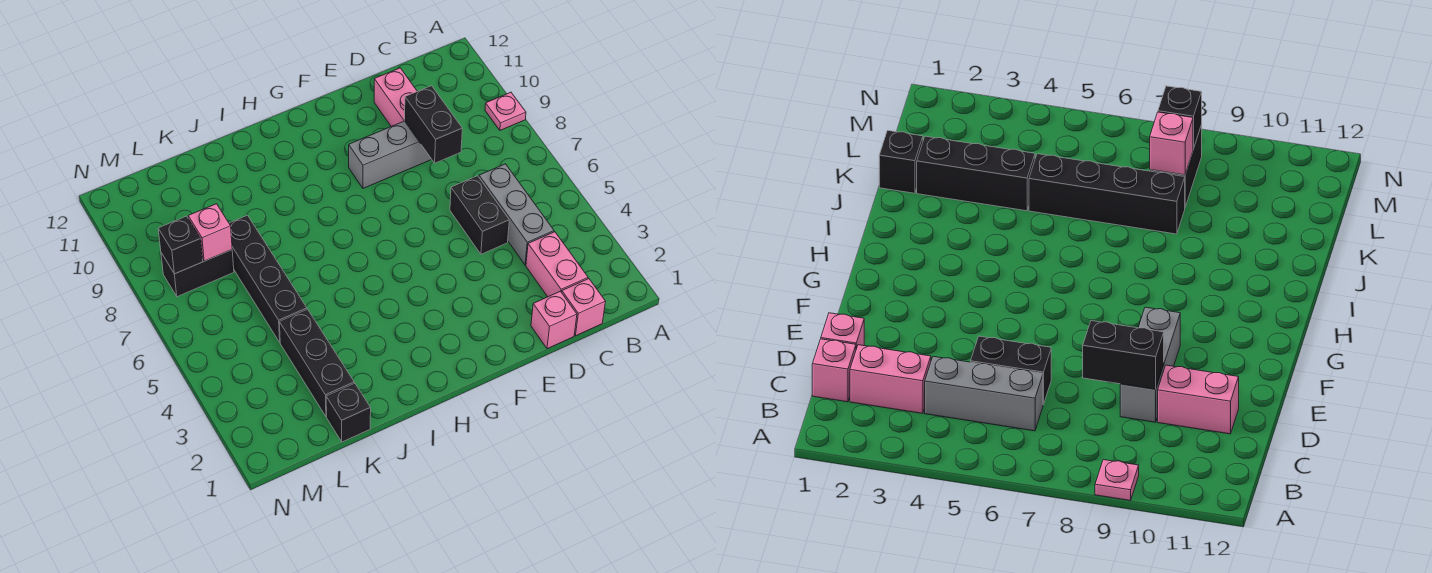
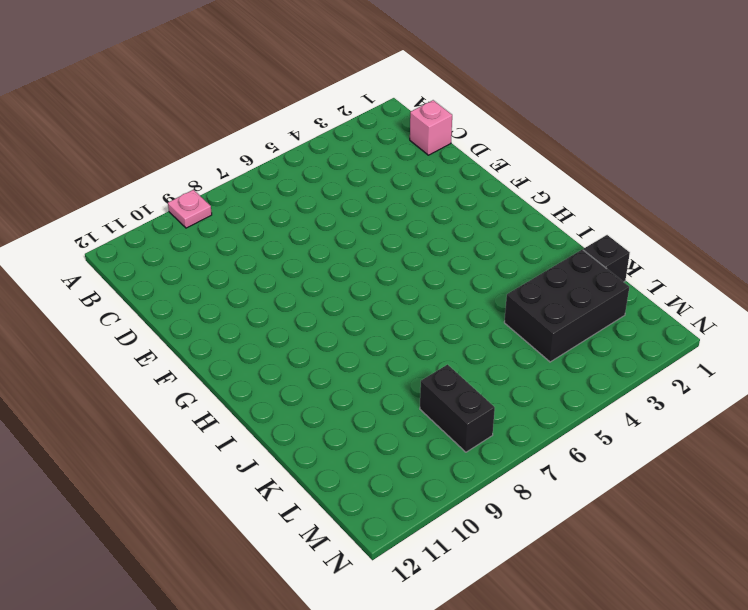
black 2x3 brick [504,249,629,362] -> black 1x3 brick [279,309,354,417]
none -> pink 1x2 brick [526,232,588,297]
none -> grey 1x3 brick [479,164,554,265]
none -> pink 1x1 brick [531,291,577,349]

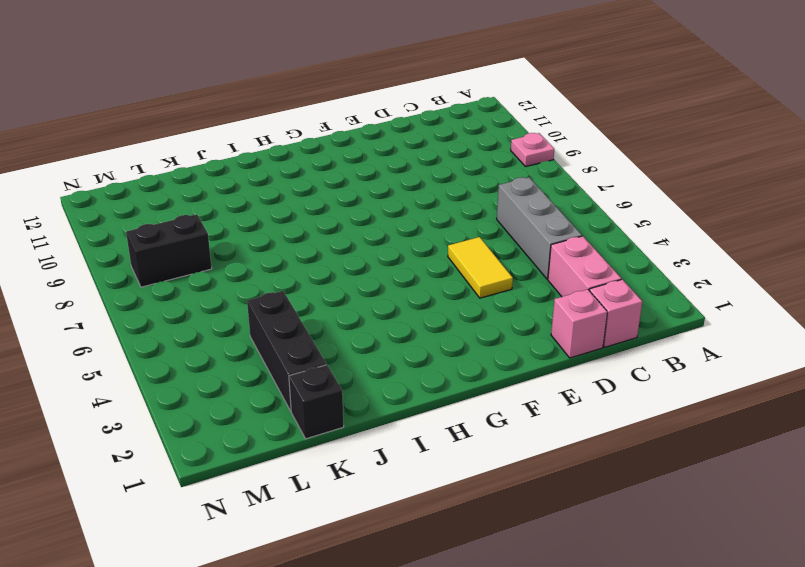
yellow 1x2 tile [448,237,513,298] -> none
none -> black 1x2 brick [450,176,509,254]
none -> grey 1x3 brick [349,121,432,188]
none -> pink 1x2 brick [374,68,417,126]

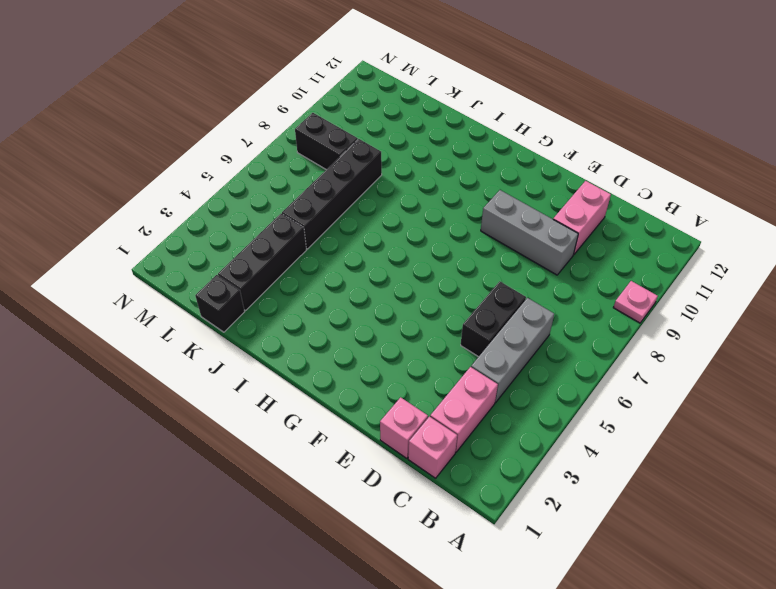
none -> black 1x2 brick [404,86,462,163]
none -> pink 1x1 brick [188,204,232,261]
none -> black 1x1 brick [158,216,203,274]

